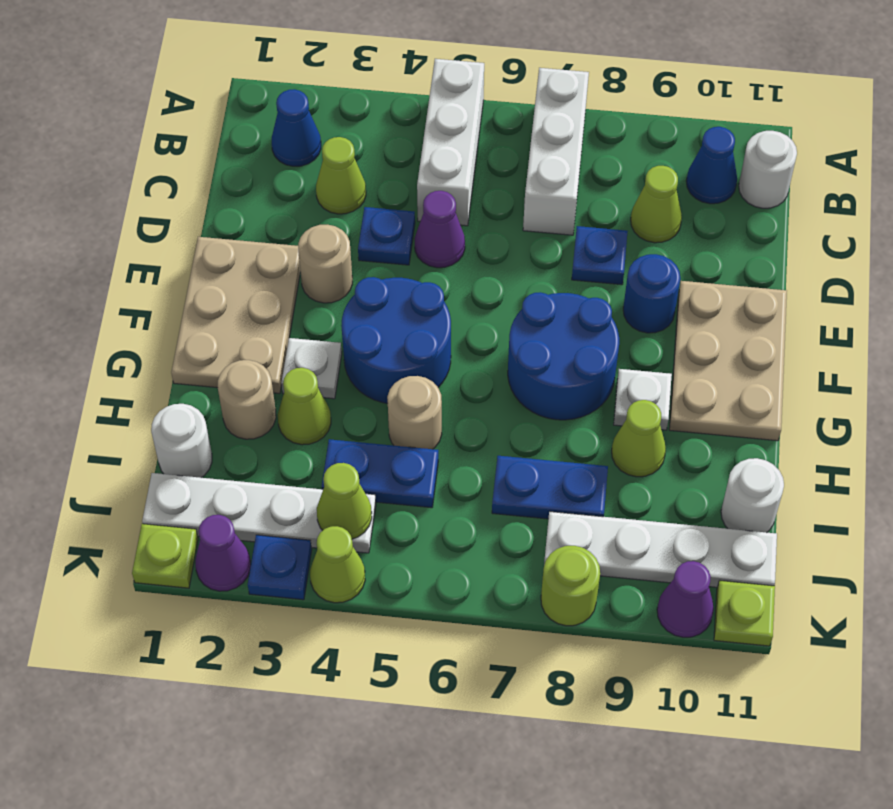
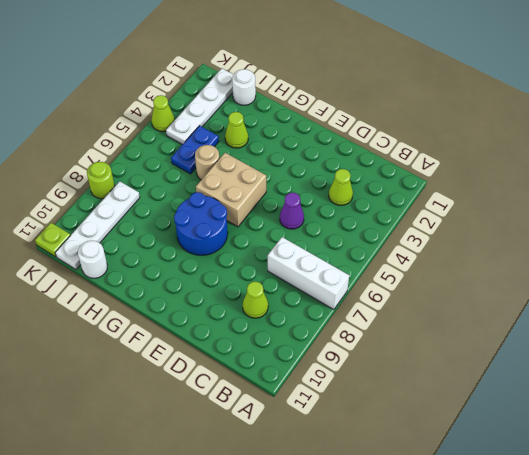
tan 2x2 brick [196,153,266,227] -> blue 2x2 round brick [341,277,451,403]
none -> white 1x3 brick [417,59,484,226]
none -> blue 1x1 cone [272,89,321,166]
none -> blue 1x1 cone [686,127,737,204]
none -> white 1x1 round brick [739,131,797,208]

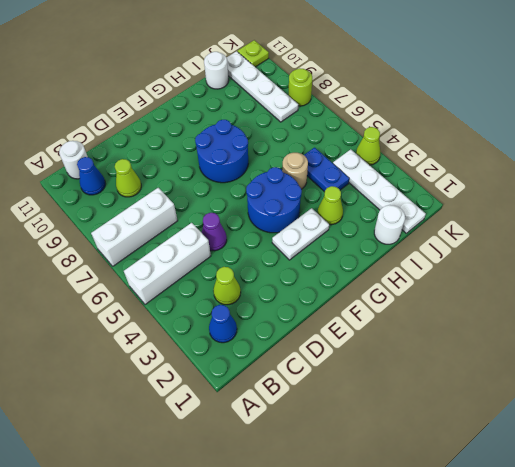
white 1x2 plate [272,208,329,260] -> white 1x1 plate [281,338,342,399]
none -> blue 1x1 plate [358,207,415,265]
none -> blue 1x1 plate [572,226,628,285]
none -> tan 2x3 plate [171,237,300,393]
none -> tan 1x1 round brick [298,225,352,303]

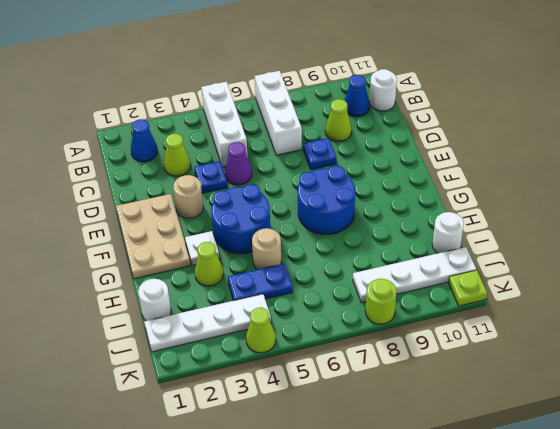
none -> blue 1x1 round brick [623,254,681,333]
none -> tan 2x3 plate [669,281,787,441]
none -> white 1x1 plate [614,369,672,430]
none -> tan 1x1 round brick [218,360,276,439]

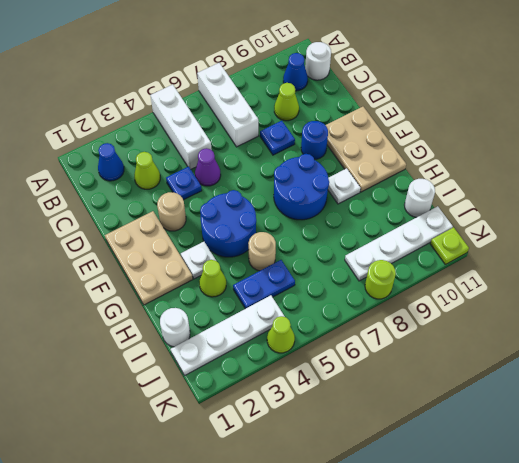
none -> tan 1x1 round brick [218,360,276,439]
none -> lime 1x1 cone [612,400,666,477]
none -> blue 1x2 plate [492,456,608,519]
none -> lime 1x1 plate [132,524,198,588]

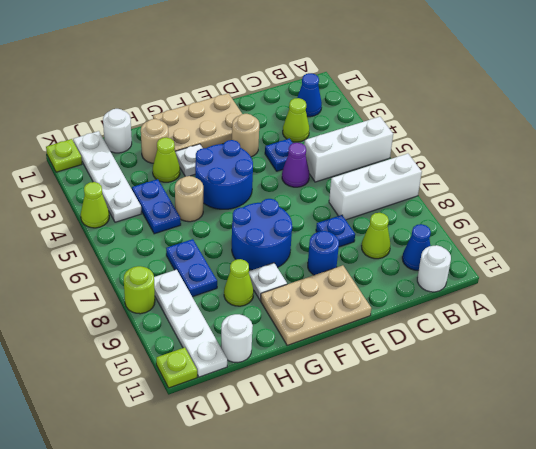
none -> purple 1x1 cone [195,515,251,591]
none -> blue 1x1 plate [248,535,312,600]
none -> purple 1x1 cone [657,561,714,637]
none -> lime 1x1 cone [317,463,372,539]

